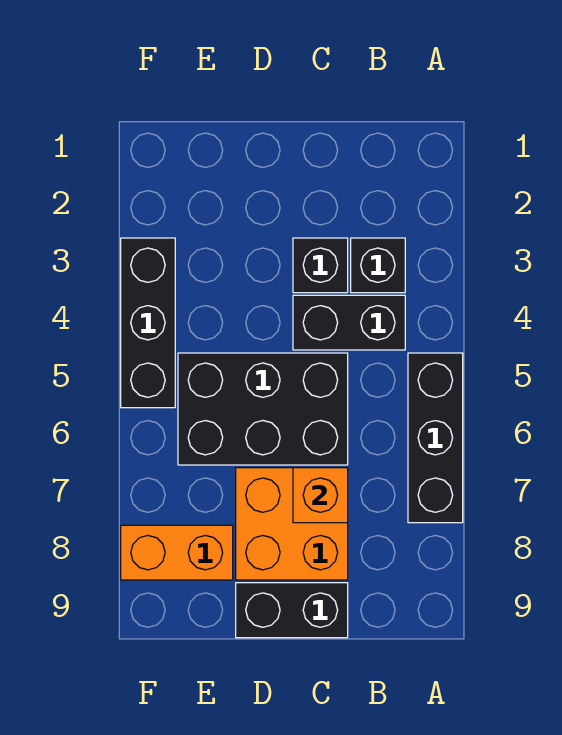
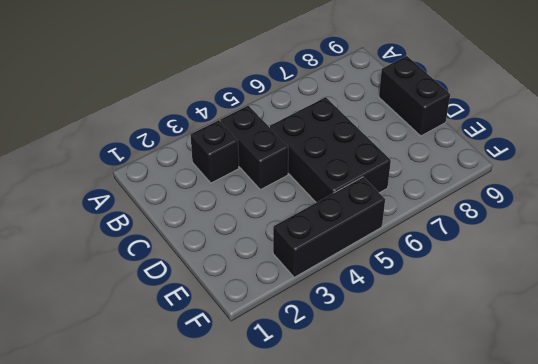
none -> black 1x3 brick [408,353,463,523]
none -> black 1x1 brick [293,238,348,293]

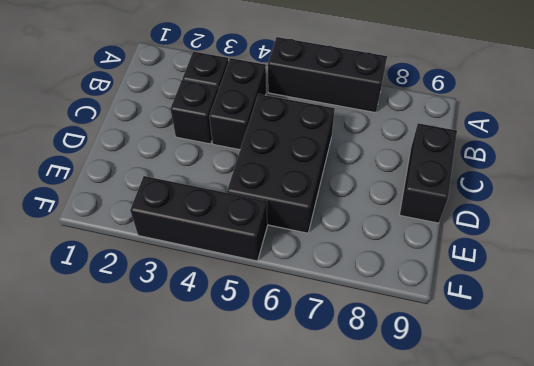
none -> orange 2x2 brick [236,468,348,580]
none -> orange 1x2 brick [121,525,233,580]

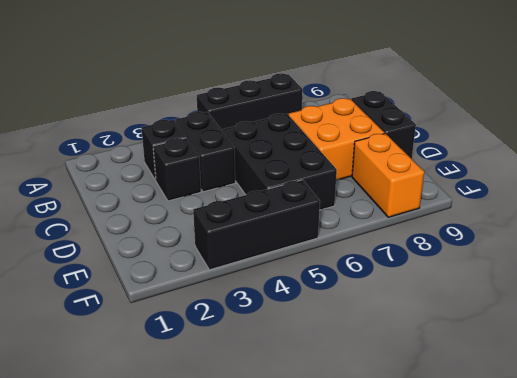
none -> orange 1x1 brick [293,468,348,523]

